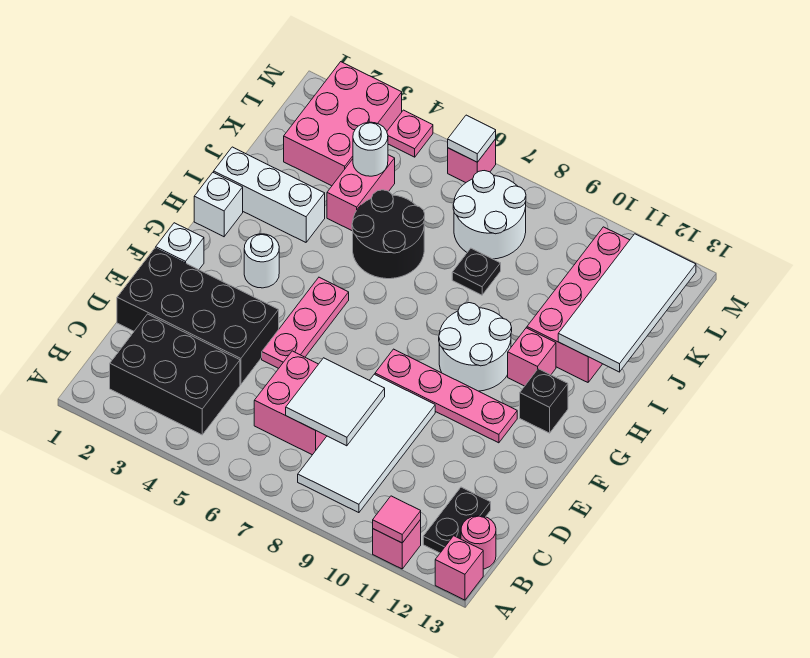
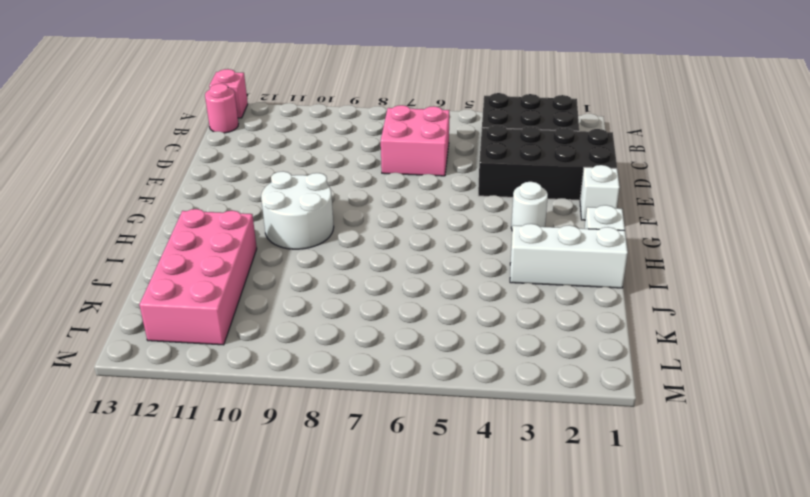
none -> pink 1x1 brick [373,520,421,569]
none -> white 2x4 tile [298,374,435,513]
none -> black 1x2 plate [423,487,491,553]
none -> pink 1x3 plate [262,277,349,368]

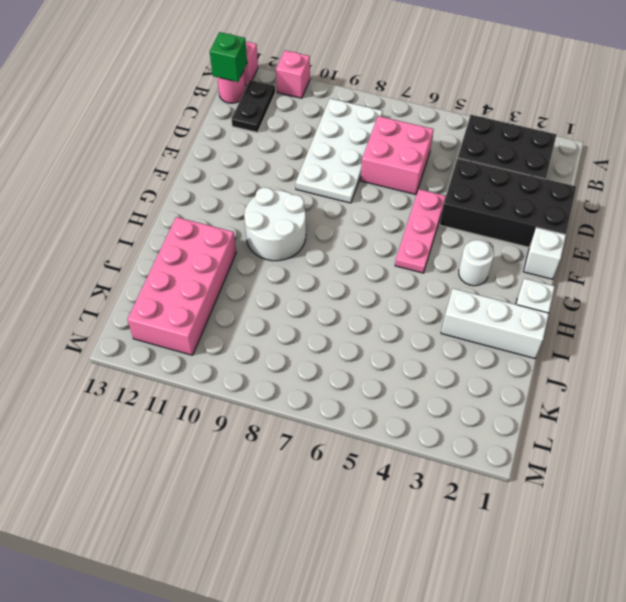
white 2x4 plate [296,99,383,203] -> white 2x4 tile [298,374,435,513]
green 1x1 brick [210,32,248,82] -> none
none -> pink 1x4 plate [375,349,517,443]
none -> black 1x1 brick [520,369,568,433]
none -> pink 1x1 brick [508,328,556,386]
none -> black 2x2 round brick [352,190,425,279]

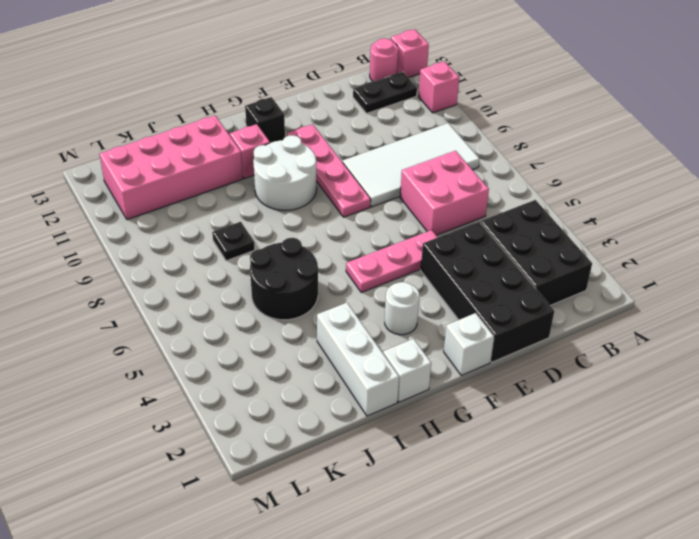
none -> pink 1x2 brick [327,155,395,231]
none -> pink 2x3 brick [284,62,402,186]
none -> white 2x2 round brick [453,171,526,259]
none -> pink 1x1 plate [387,110,433,157]

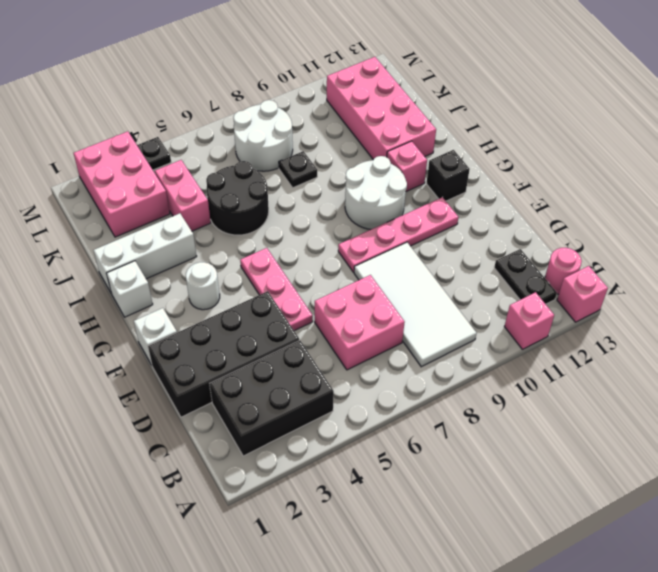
black 1x1 plate [137,137,171,170] -> pink 1x1 plate [387,110,433,157]
none -> pink 1x1 brick [448,139,496,183]
none -> pink 1x1 tile [373,496,421,543]
none -> white 2x2 tile [286,358,385,446]
none -> white 2x4 tile [558,234,696,372]

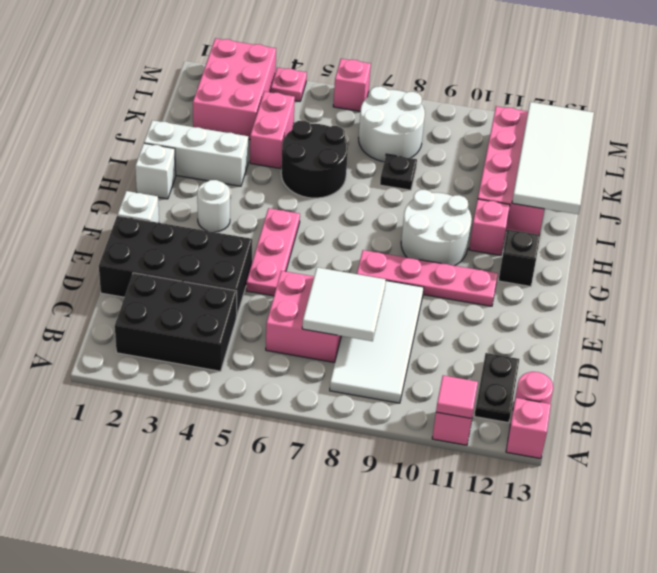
none -> white 1x1 round brick [353,122,388,176]
none -> white 1x1 tile [448,115,496,162]

